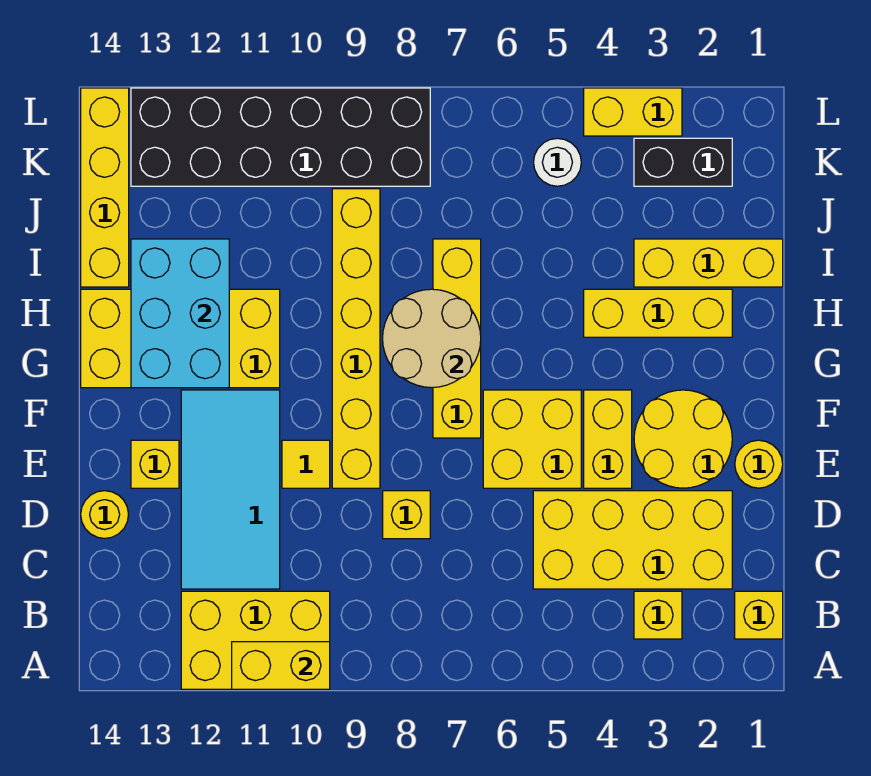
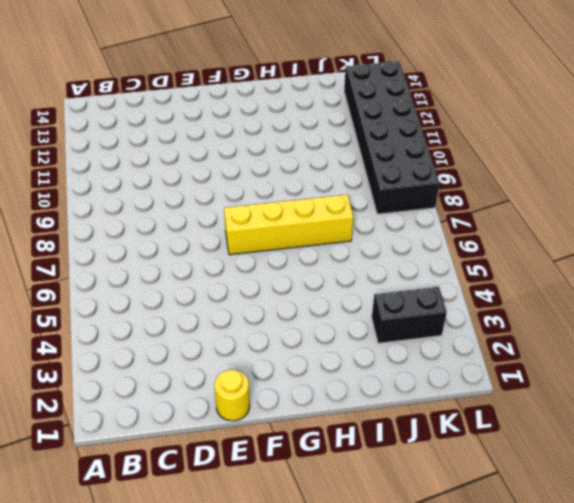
black 1x2 brick [372,287,447,343] -> black 1x2 brick turned to [634,138,732,186]
none -> yellow 2x3 brick [181,591,330,689]
none -> yellow 1x1 brick [735,591,783,639]
none -> yellow 1x1 brick [634,591,682,639]

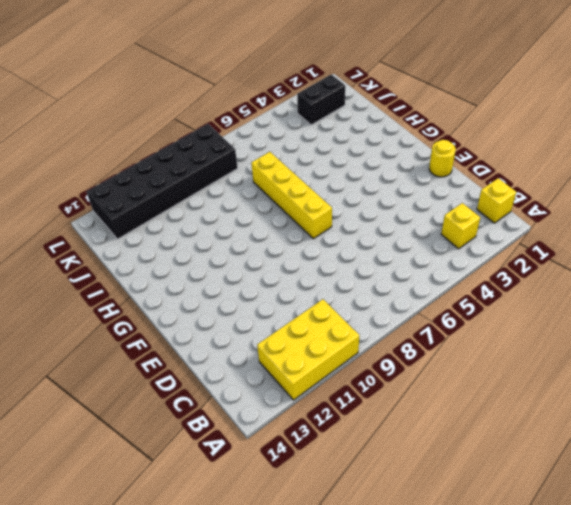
none -> yellow 2x4 brick [533,491,732,589]
none -> cyan 2x4 tile [181,390,280,589]
none -> yellow 1x1 brick [383,491,430,539]

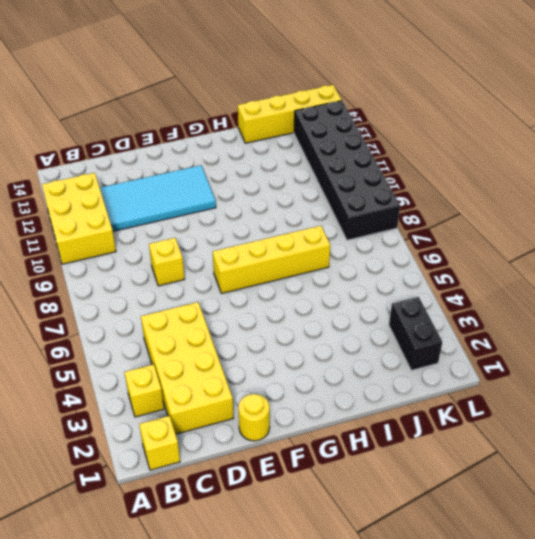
none -> yellow 1x1 round brick [81,491,129,538]
none -> yellow 2x2 round brick [634,390,732,488]
none -> yellow 1x2 brick [584,390,632,488]

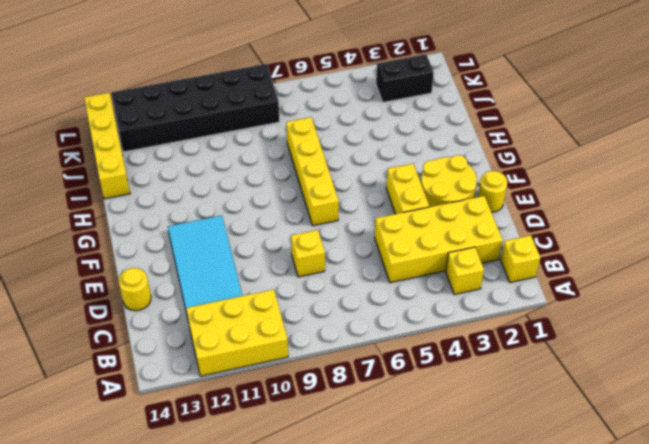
none -> yellow 2x2 brick [483,390,581,488]
none -> yellow 1x6 brick [332,189,380,488]
none -> yellow 1x1 tile [282,440,330,488]

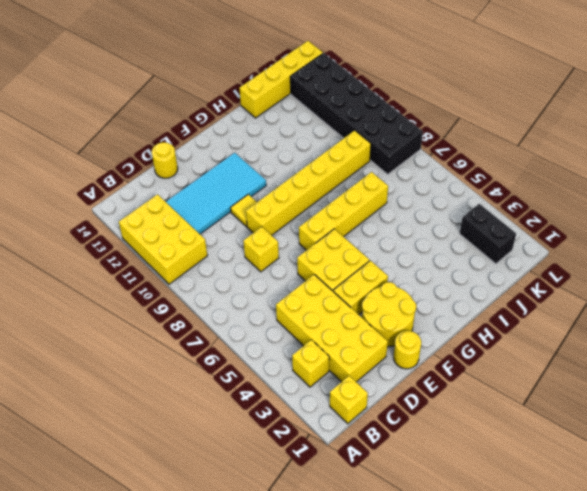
none -> yellow 1x1 brick [131,440,179,488]
none -> yellow 2x4 brick [81,289,280,388]
none -> yellow 1x3 brick [584,289,732,337]

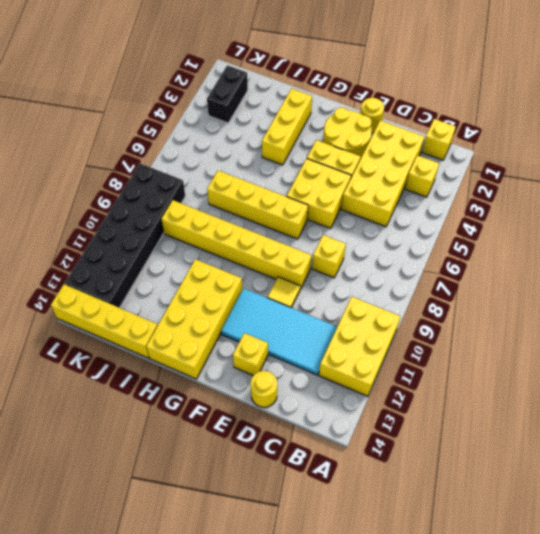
none -> yellow 1x3 brick [634,239,783,287]
none -> white 1x1 round brick [534,138,581,186]
none -> yellow 1x2 brick [584,88,682,136]

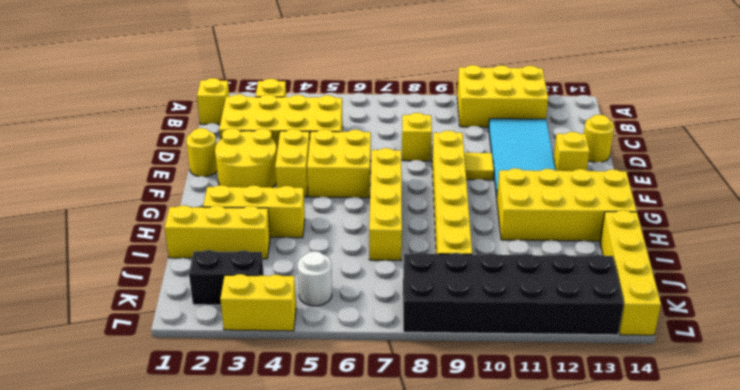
none -> yellow 1x2 brick [232,642,330,689]
none -> tan 2x2 round brick [383,289,481,388]
none -> cyan 2x3 brick [131,239,229,388]

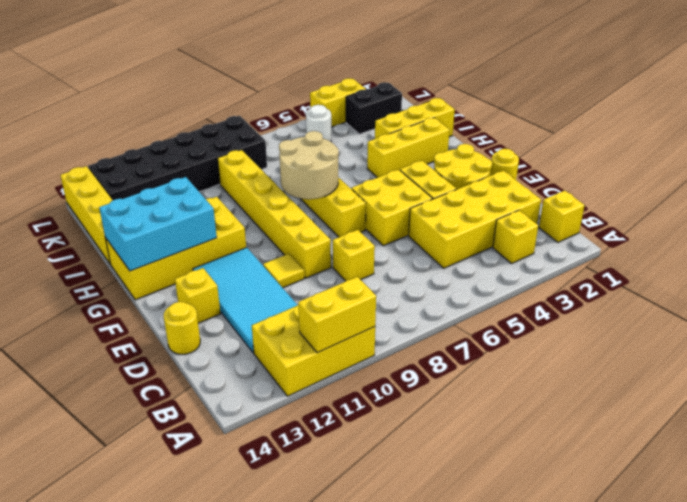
cyan 2x3 brick [99,177,217,271] -> cyan 2x3 brick turned to [131,239,229,388]

